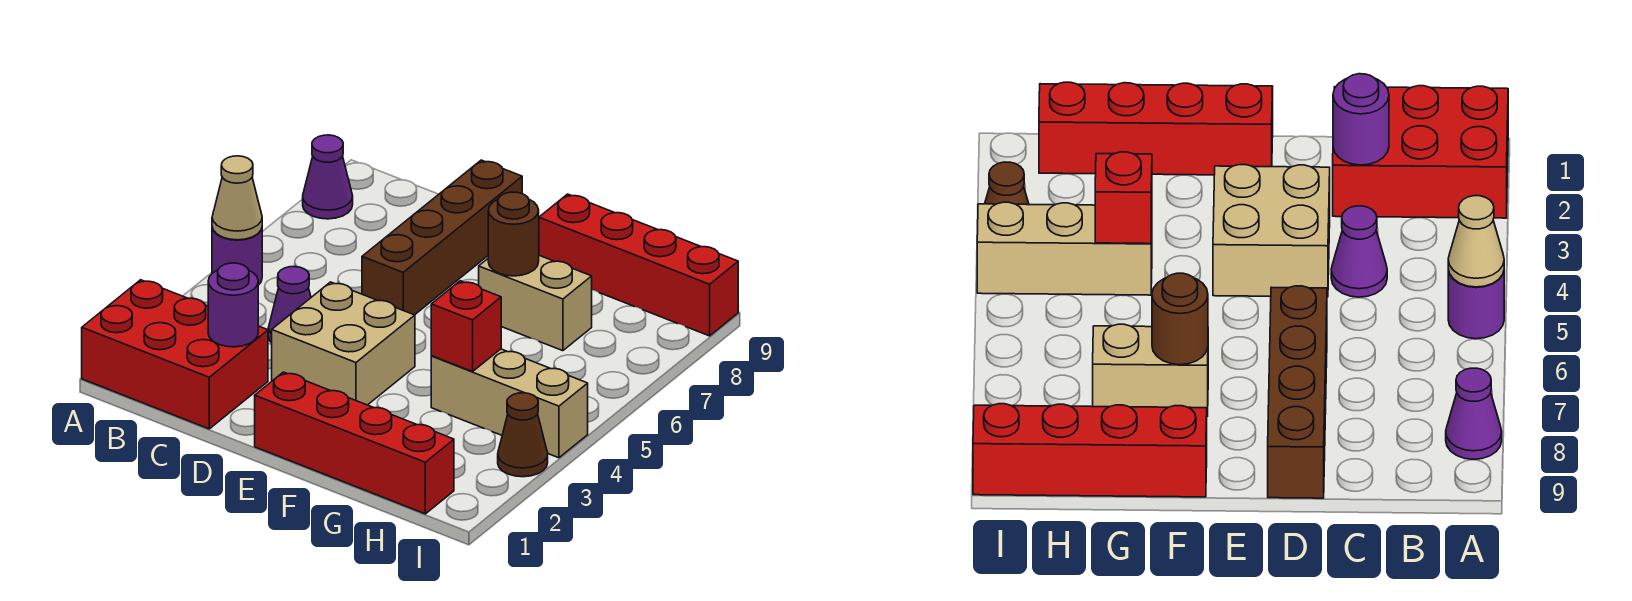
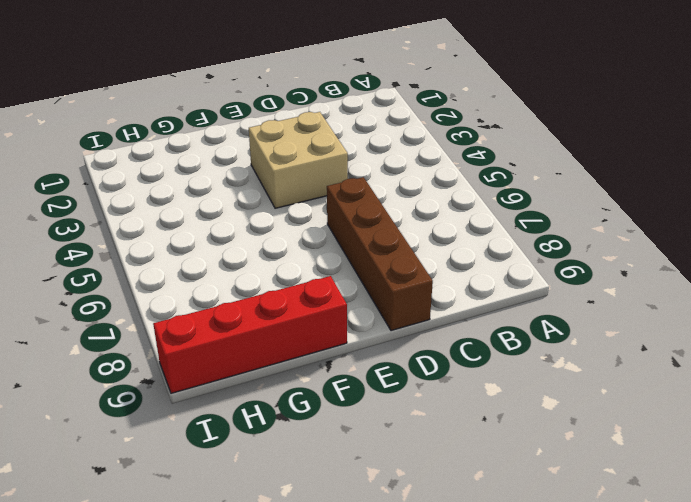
none -> red 2x3 brick [82,280,268,429]
none -> purple 1x1 round brick [212,228,262,285]
none -> purple 1x1 cone [303,135,353,219]

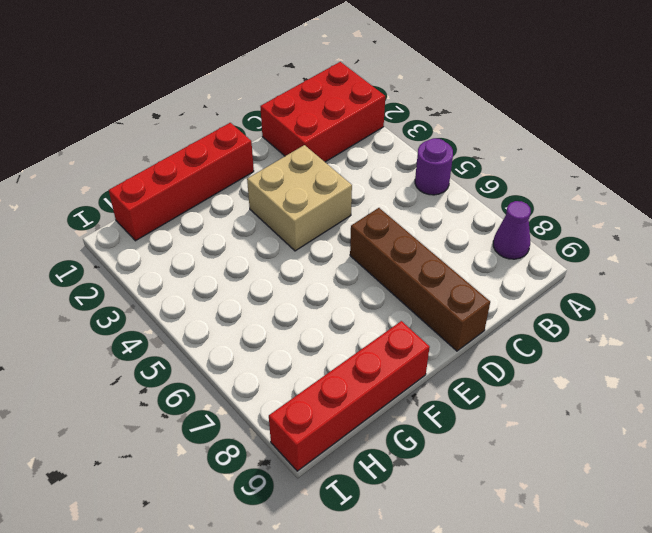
none -> purple 1x1 cone [268,267,311,343]
none -> tan 1x2 brick [479,255,592,351]
none -> tan 1x3 brick [431,349,588,458]

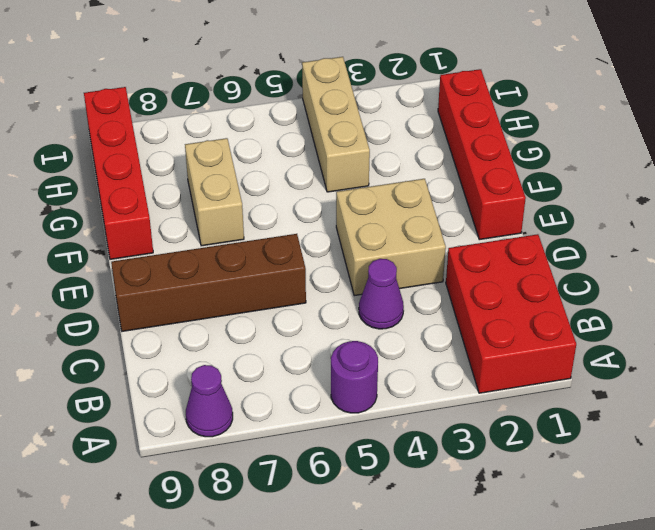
none -> brown 1x1 cone [498,393,548,477]
none -> tan 1x1 cone [212,156,262,240]
none -> purple 1x1 round brick [208,263,258,347]

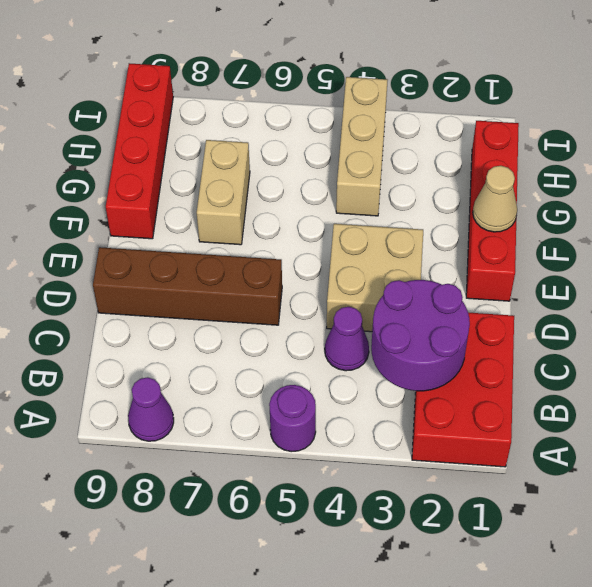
purple 2x2 round brick [371,280,470,391] -> purple 1x1 round brick [208,263,258,347]
tan 1x1 cone [473,166,517,232] -> tan 1x1 cone moved to [212,156,262,240]
none -> brown 1x1 cone [498,393,548,477]
none -> brown 1x1 round brick [488,192,539,276]
none -> red 1x1 brick [431,281,501,372]

